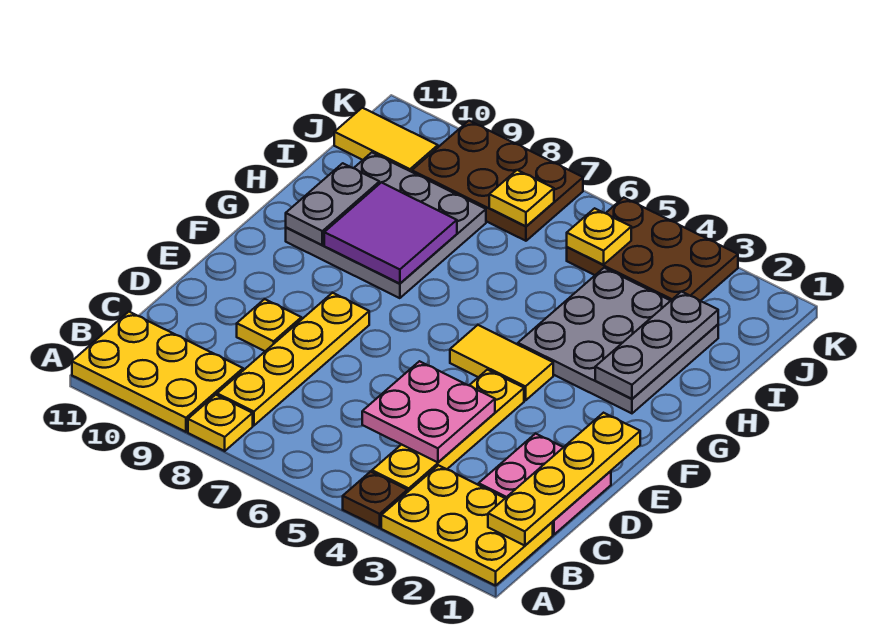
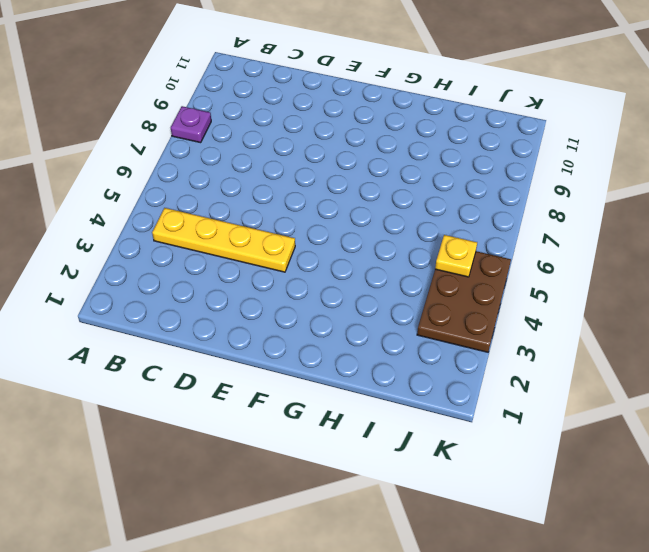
purple 1x1 plate [171,106,211,143] -> yellow 1x1 plate [188,395,253,451]
none -> yellow 2x3 plate [381,465,553,586]
none -> brown 1x1 plate [343,472,407,528]
none -> yellow 2x3 plate [72,312,243,432]

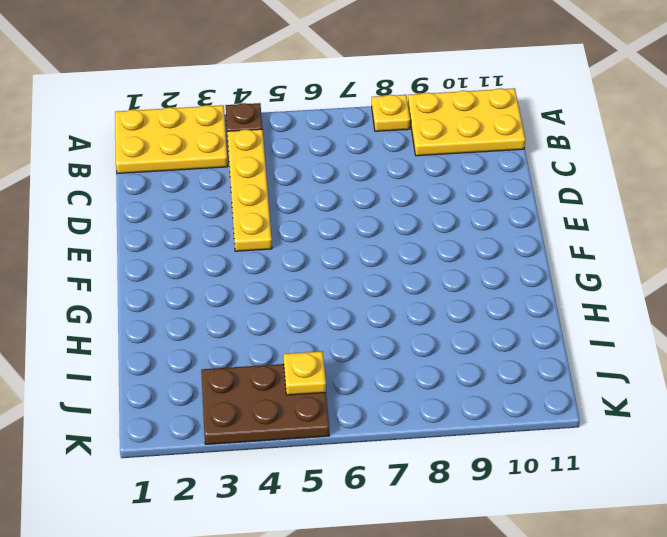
none -> yellow 1x4 plate [217,293,369,426]
none -> pink 2x2 plate [479,434,611,535]
none -> yellow 1x1 plate [237,299,301,351]

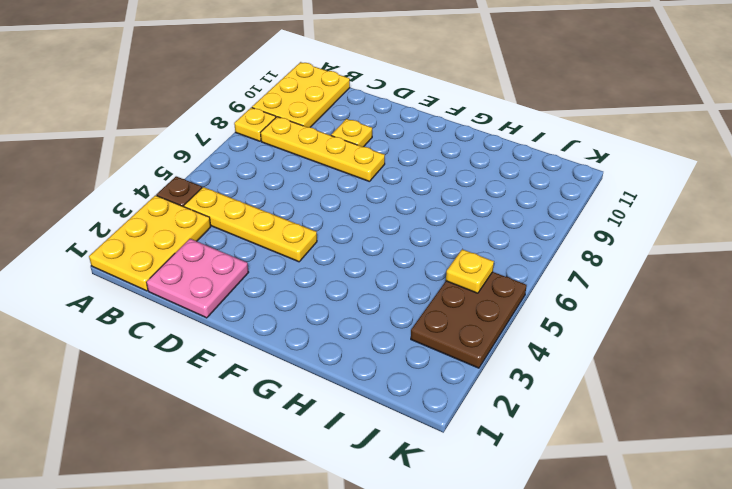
none -> yellow 1x2 tile [450,325,553,401]
none -> grey 3x3 plate [518,268,718,413]
none -> grey 3x3 plate [286,153,486,298]

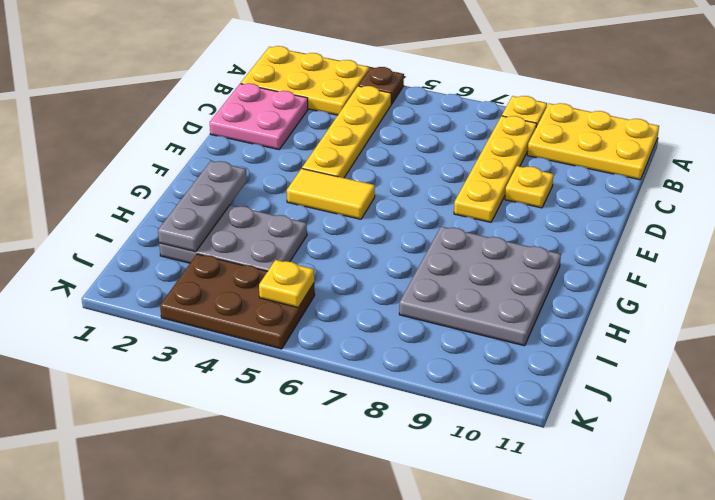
grey 2x3 plate [159,205,307,271] -> grey 3x3 plate [518,268,718,413]
none -> brown 2x3 plate [412,121,583,241]
none -> yellow 1x2 tile [334,108,438,172]
none -> yellow 1x4 plate [488,413,640,546]

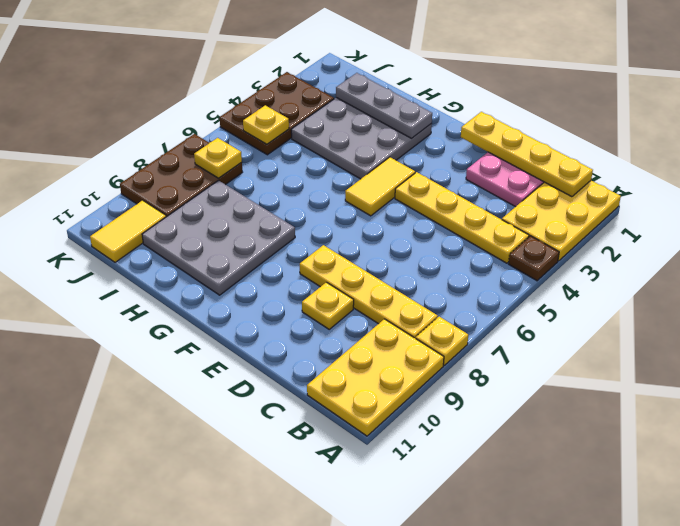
none -> pink 2x2 plate [362,361,495,462]
none -> purple 2x2 tile [324,182,457,284]
none -> grey 1x2 plate [286,163,379,245]

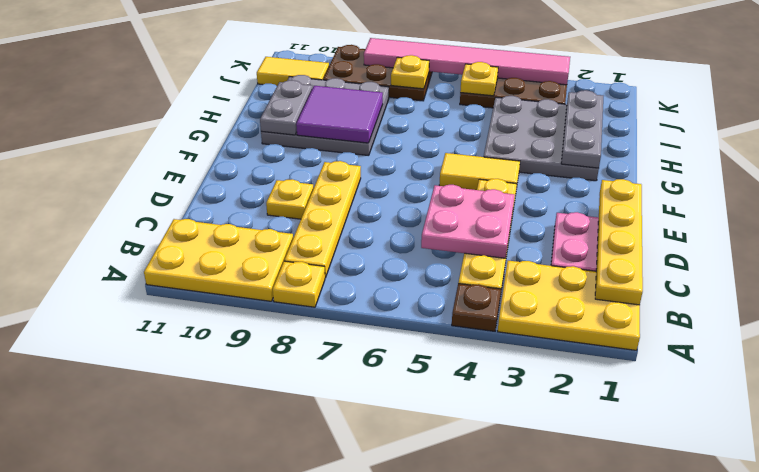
pink 1x6 tile [364,38,570,85] -> none

